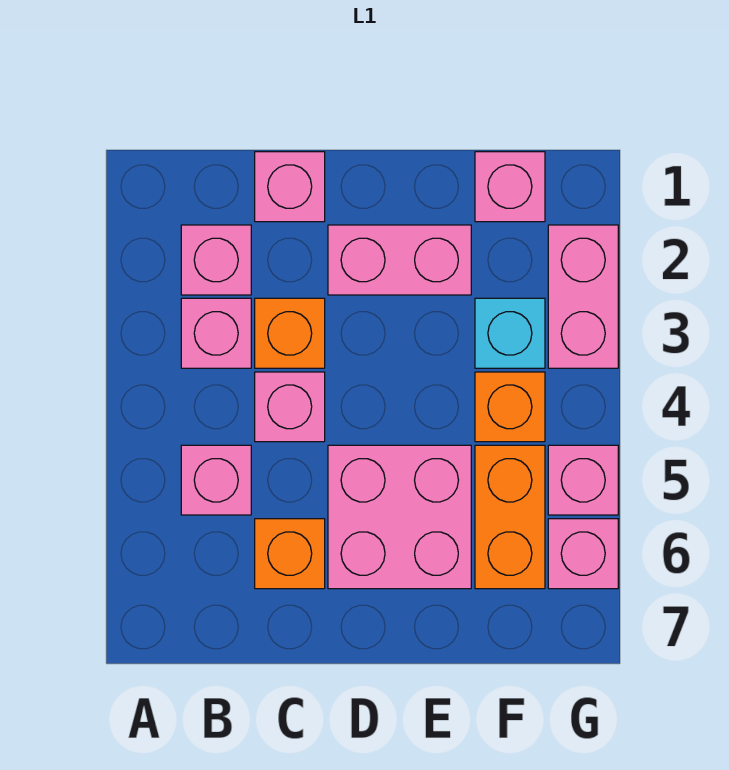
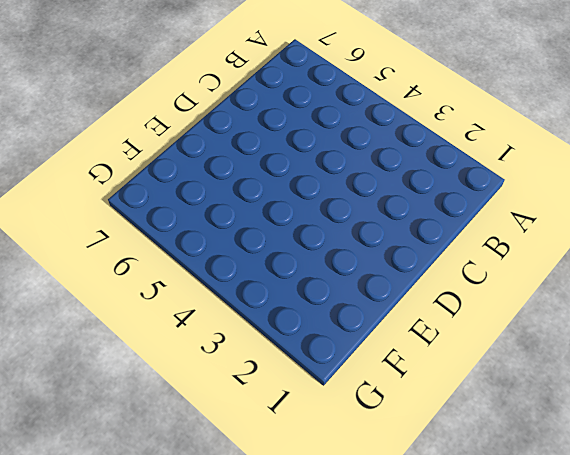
none -> pink 1x1 brick [181,225,251,295]
none -> pink 1x1 brick [181,298,251,368]
none -> pink 1x1 brick [181,445,251,515]

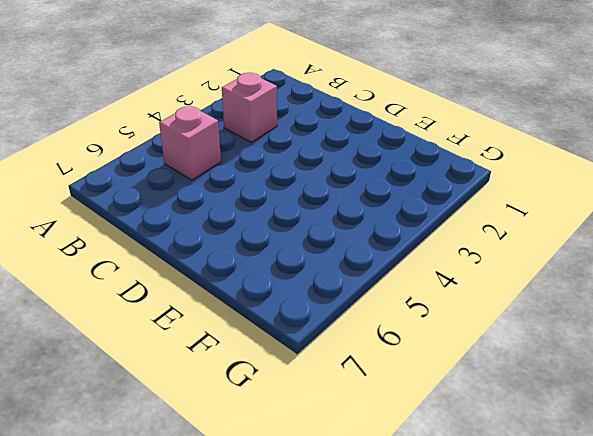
none -> pink 1x1 brick [181,225,251,295]
none -> pink 1x1 brick [255,152,325,222]
none -> orange 1x1 brick [255,298,325,368]

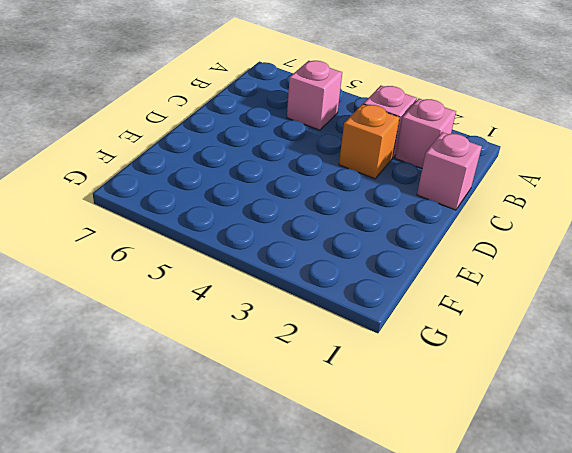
none -> pink 1x1 brick [255,372,325,442]
none -> orange 1x1 brick [255,519,325,589]
none -> pink 1x2 brick [328,225,471,295]

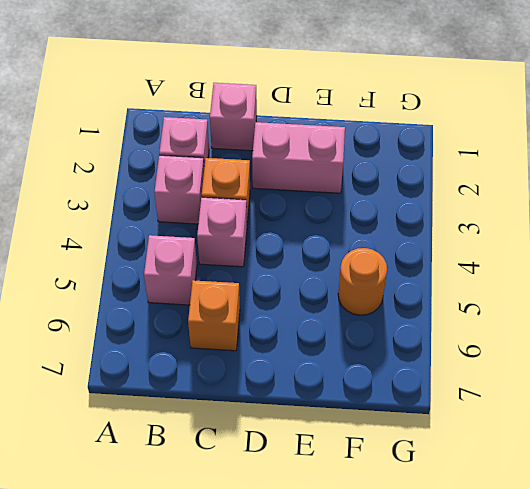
orange 1x1 round brick [338,248,387,315] -> orange 1x2 brick [475,445,545,589]
none -> pink 2x2 brick [328,445,471,589]
none -> pink 1x1 brick [475,152,545,222]
none -> cyan 1x1 brick [475,298,545,368]

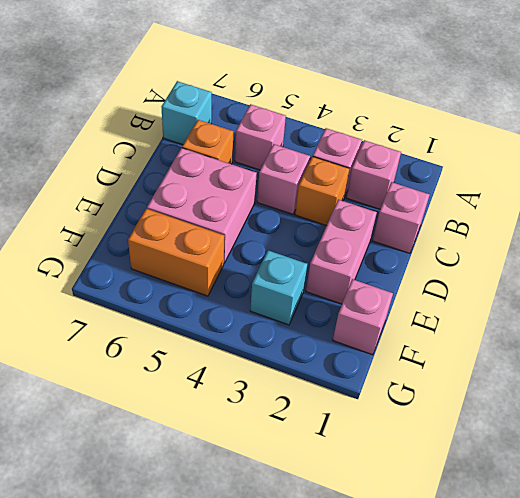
cyan 1x1 brick [161,81,212,145] -> none
none -> orange 1x1 brick [475,372,545,442]
none -> pink 1x2 brick [548,225,618,368]
none -> pink 1x1 brick [548,445,618,515]

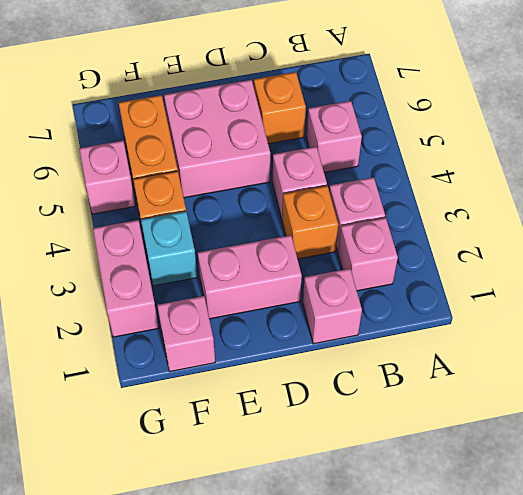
none -> pink 1x1 brick [548,519,618,589]

